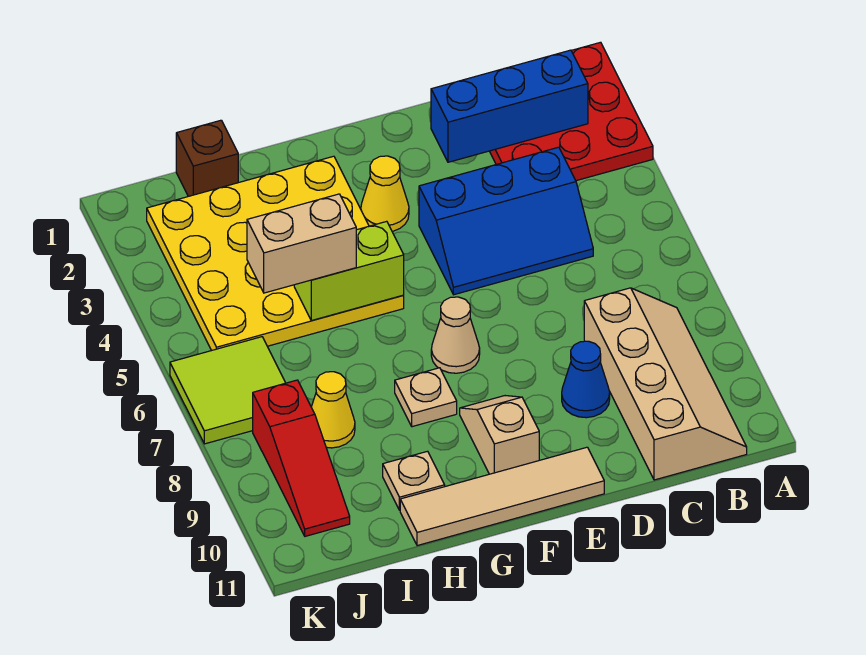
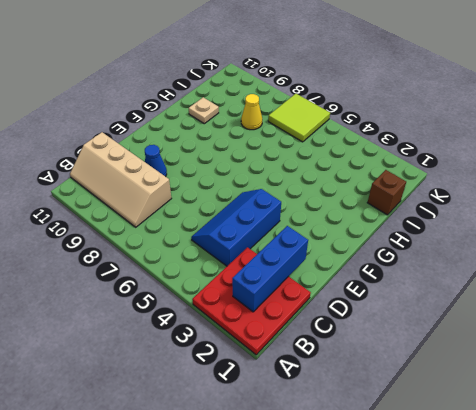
none -> tan 1x4 tile [400,447,604,546]
none -> yellow 1x1 cone [361,156,409,231]
none -> tan 1x1 cone [431,297,480,373]

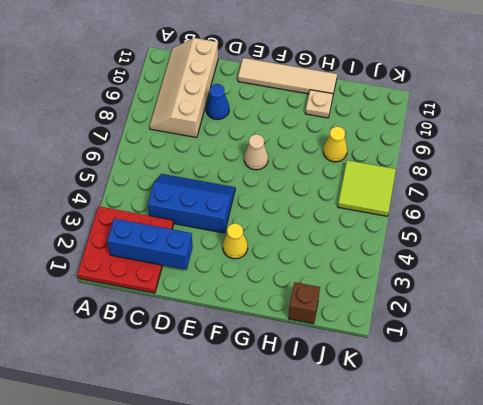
none -> tan 1x2 slope [460,396,539,474]
none -> yellow 4x4 plate [147,156,404,351]
none -> tan 1x1 plate [395,368,457,427]

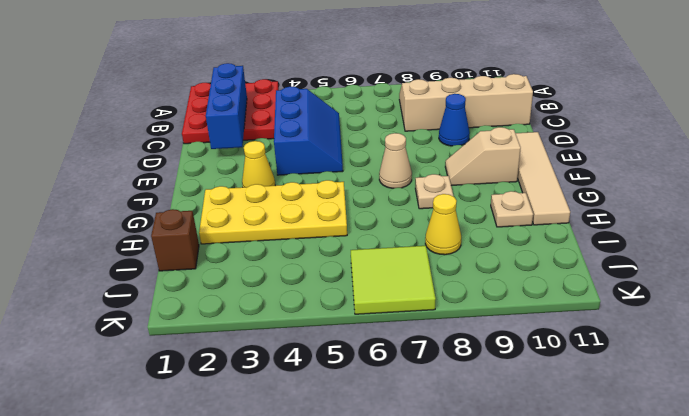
yellow 2x4 plate [199,180,347,244] -> yellow 4x4 plate [147,156,404,351]
none -> red 1x3 slope [253,380,350,536]
none -> lime 1x2 brick [294,221,404,321]
none -> tan 1x2 brick [247,194,356,293]

